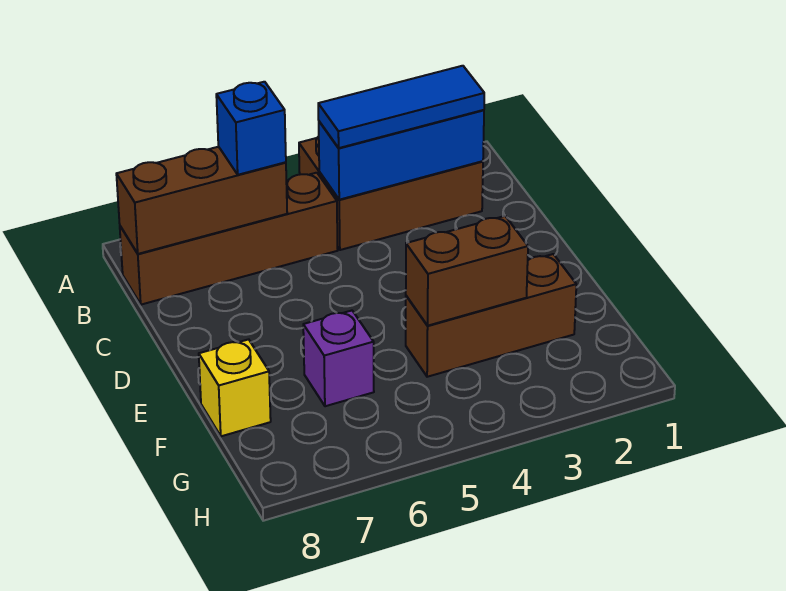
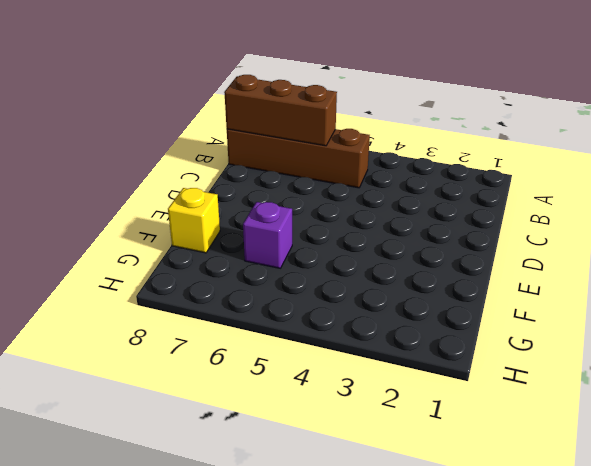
none -> brown 2x3 brick [299,136,483,250]
none -> brown 1x3 brick [406,254,576,377]

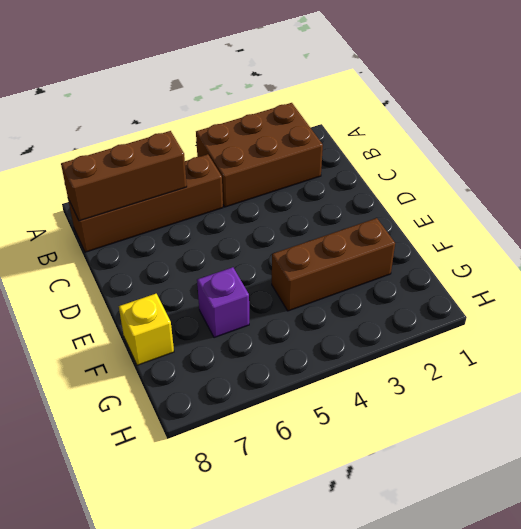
none -> blue 1x3 brick [319,110,484,200]
none -> brown 1x2 brick [406,216,528,326]

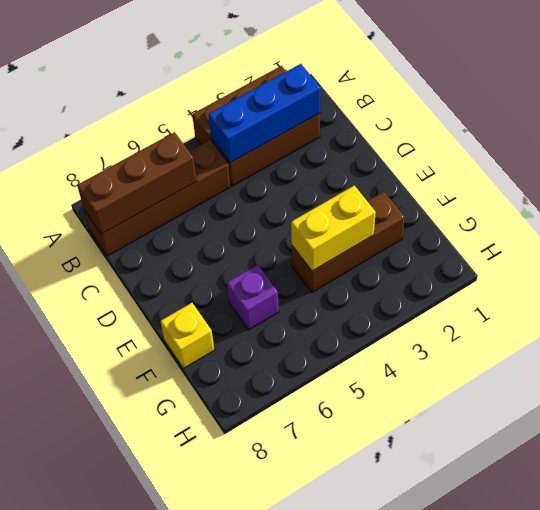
yellow 1x2 brick [291,186,376,271] -> brown 1x2 brick [406,216,528,326]
none -> blue 1x3 tile [318,66,484,148]
none -> blue 1x1 brick [216,82,286,175]

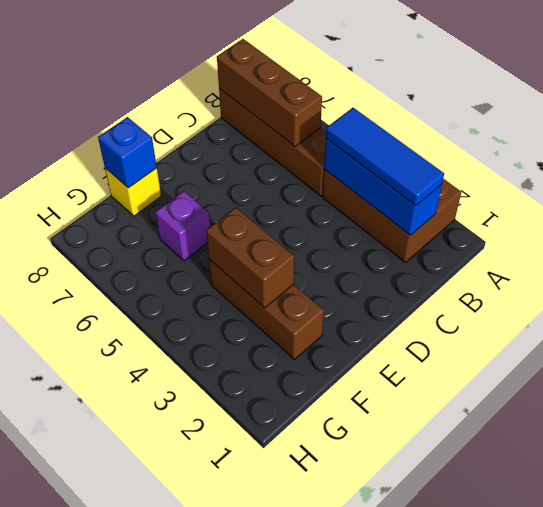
blue 1x1 brick [98,117,157,188] -> blue 1x1 brick moved to [216,82,286,175]

